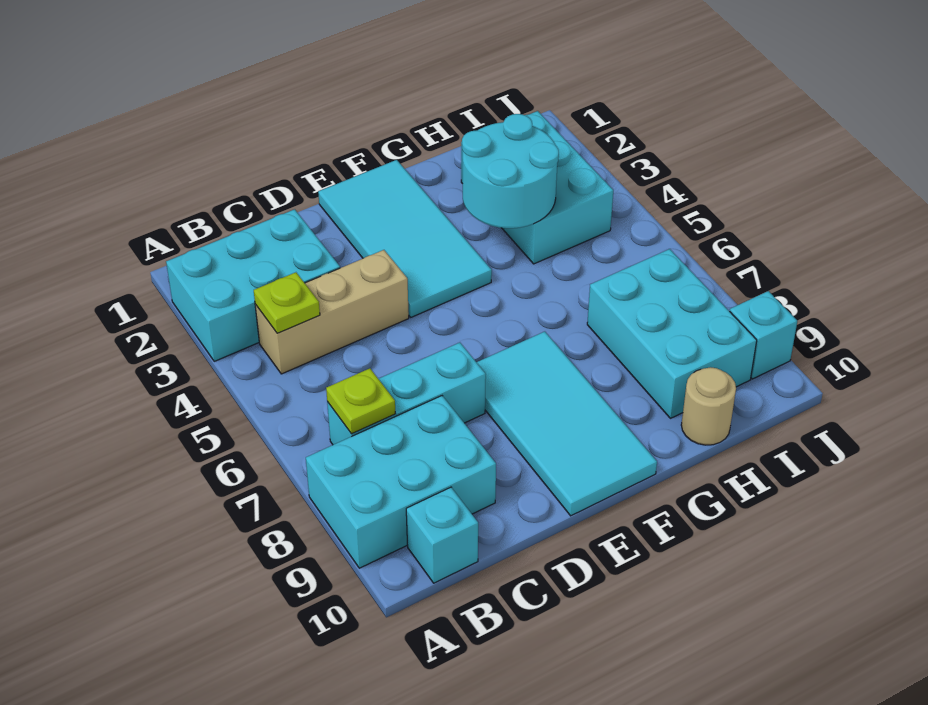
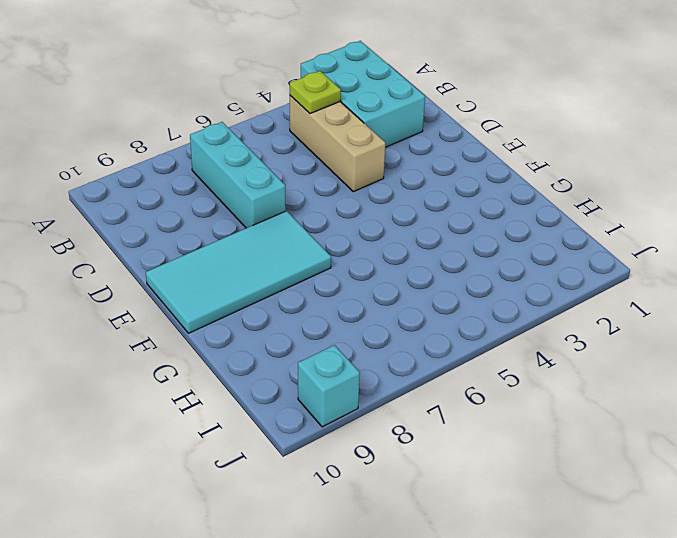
none -> cyan 2x3 brick [306,396,496,568]
none -> cyan 1x1 brick [406,487,478,583]
none -> cyan 2x4 tile [318,160,492,317]

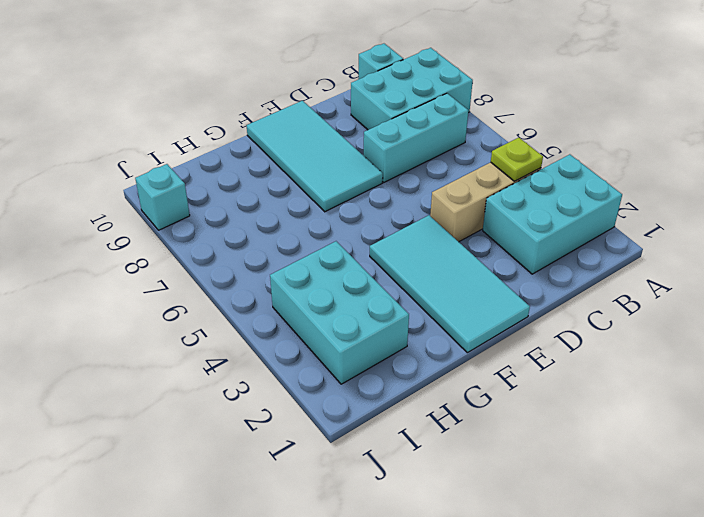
none -> cyan 2x3 brick [587,249,757,418]
none -> tan 1x1 round brick [681,367,736,445]
none -> lime 1x1 plate [326,368,396,434]

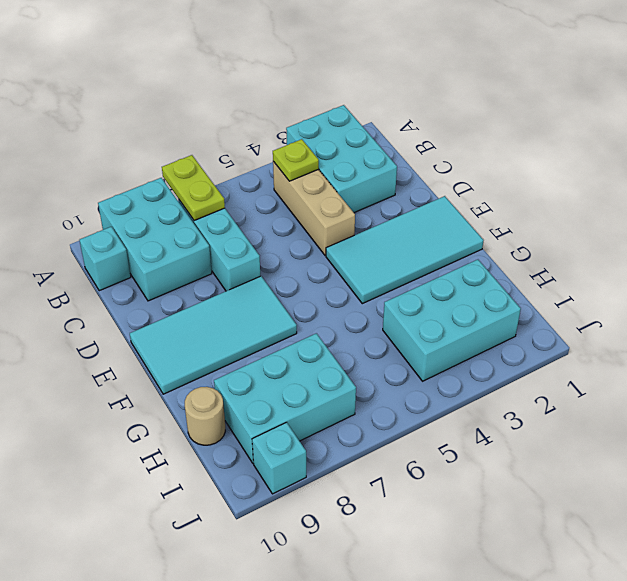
lime 1x2 plate [162,155,225,221] -> lime 1x1 plate [326,368,396,434]
none -> cyan 2x2 round brick [462,114,559,228]

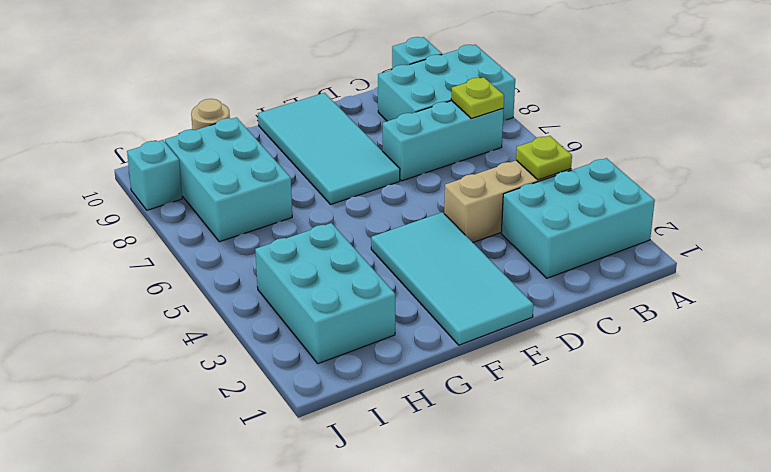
none -> cyan 2x2 round brick [462,114,559,228]

